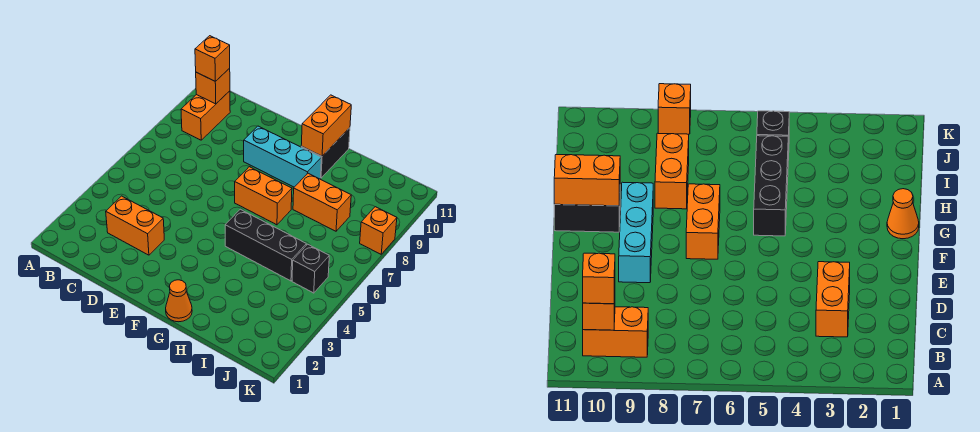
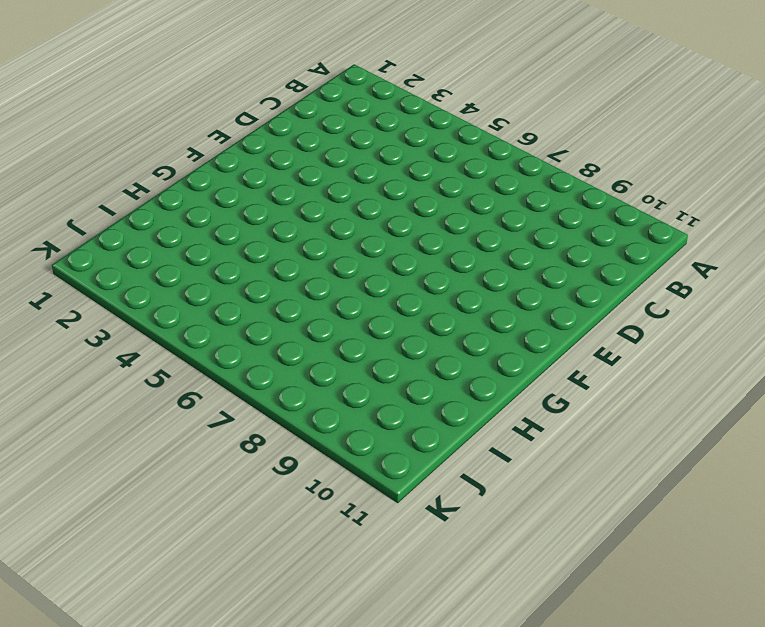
none -> orange 1x2 brick [181,91,230,140]
none -> orange 1x2 brick [106,196,164,255]
none -> cyan 1x3 brick [244,126,321,187]

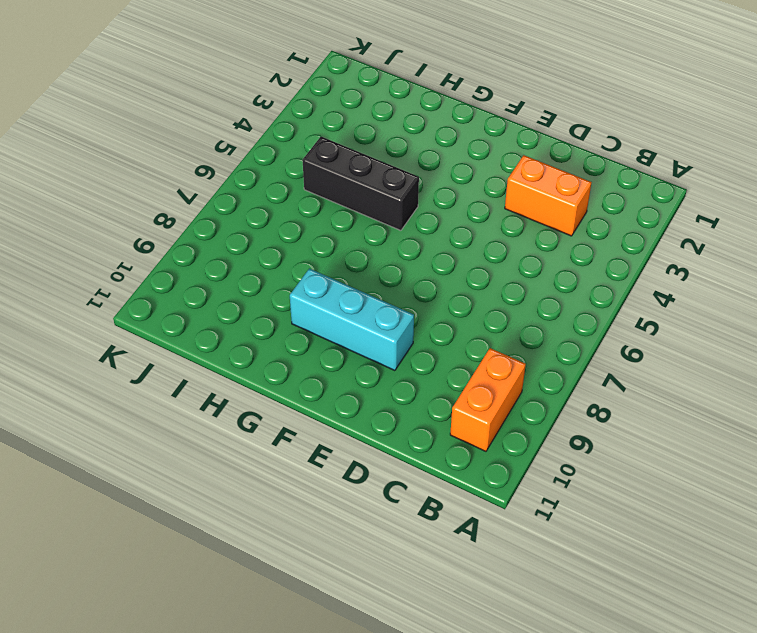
none -> orange 1x2 brick [235,167,292,225]
none -> orange 1x1 cone [166,280,192,322]
none -> black 1x2 brick [302,128,350,178]

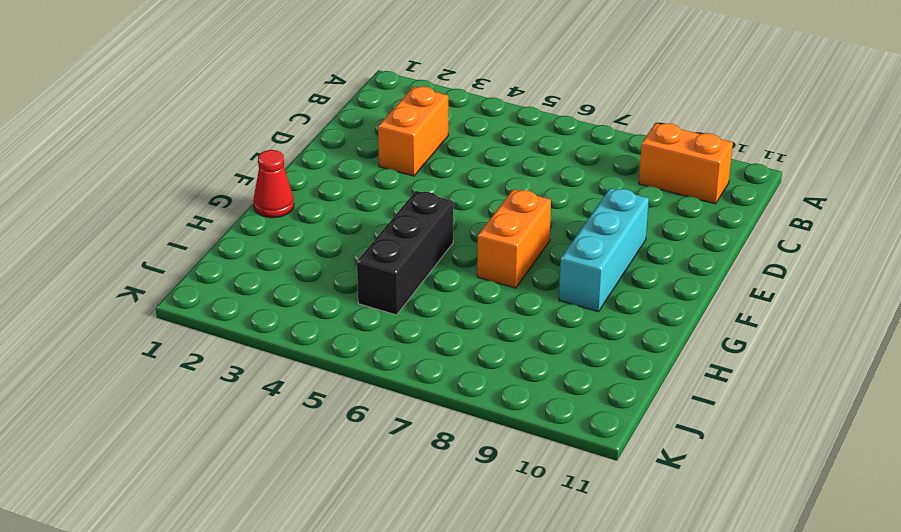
red 1x1 cone [253,150,294,218] -> orange 1x1 cone [166,280,192,322]
none -> black 1x2 brick [302,128,350,178]
none -> orange 1x2 brick [293,173,351,231]
none -> black 1x1 brick [292,244,329,293]

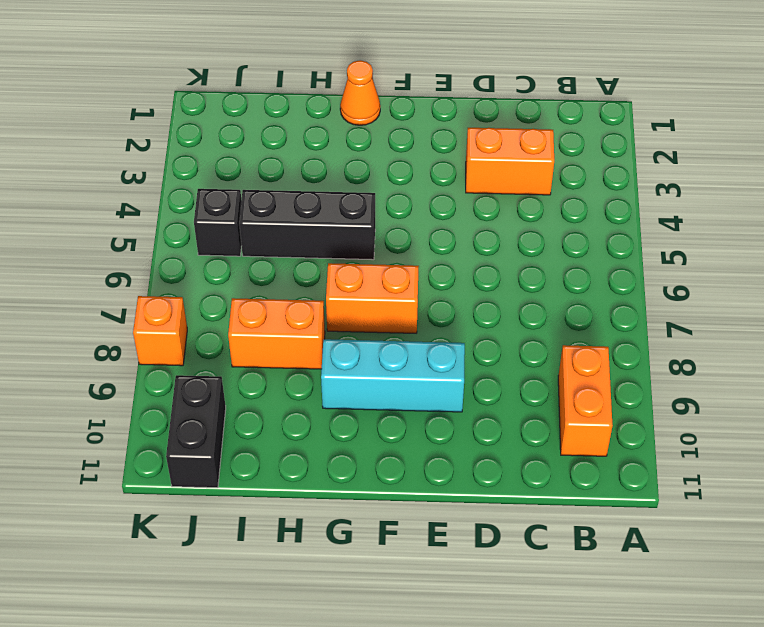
black 1x2 brick [166,375,226,488] -> black 1x2 brick moved to [302,128,350,178]
none -> orange 1x1 brick [196,68,230,104]
none -> orange 1x2 brick [301,95,351,156]
none -> orange 1x1 brick [195,36,230,81]

